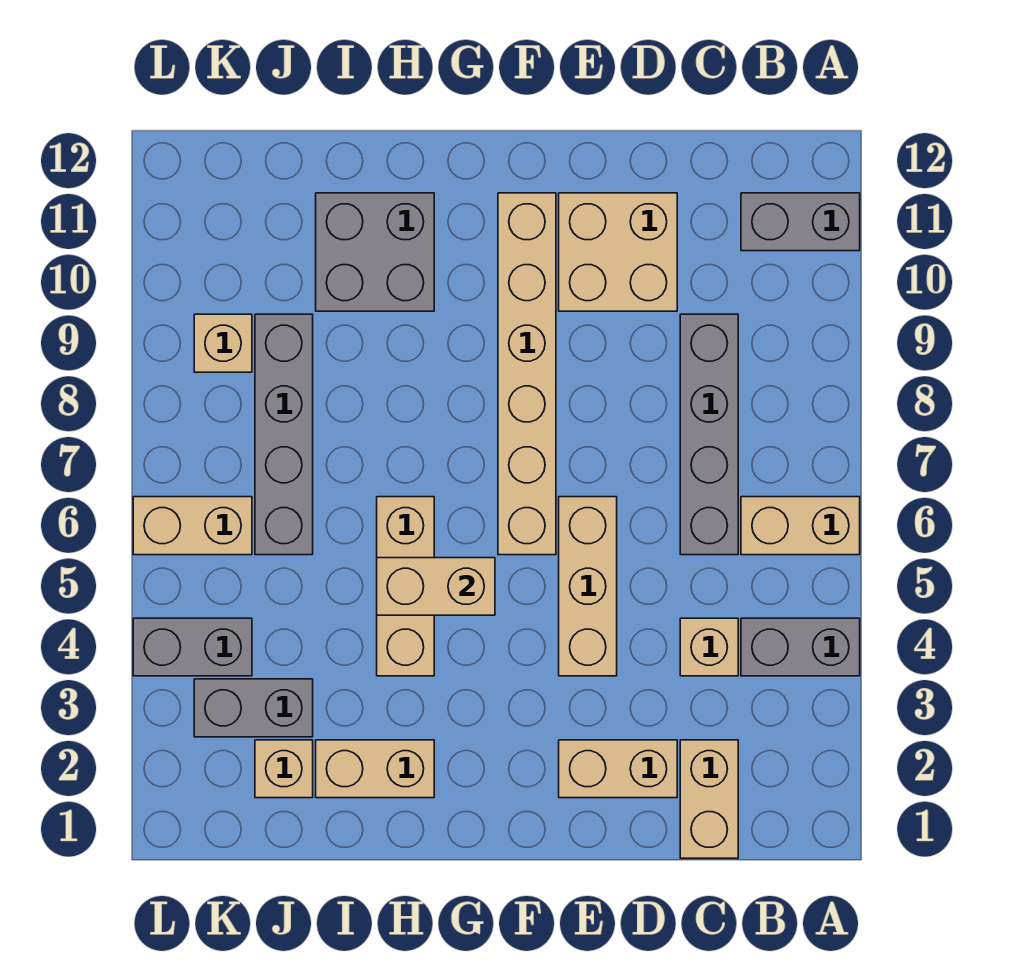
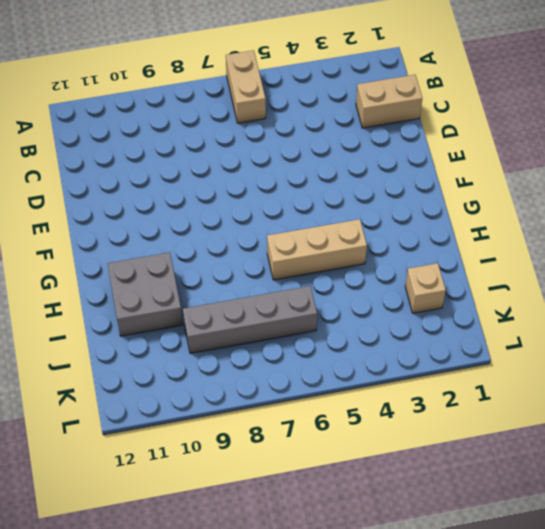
none -> grey 1x2 brick [741,618,860,676]
none -> grey 1x2 brick [741,193,860,251]
none -> tan 1x1 brick [680,618,738,676]

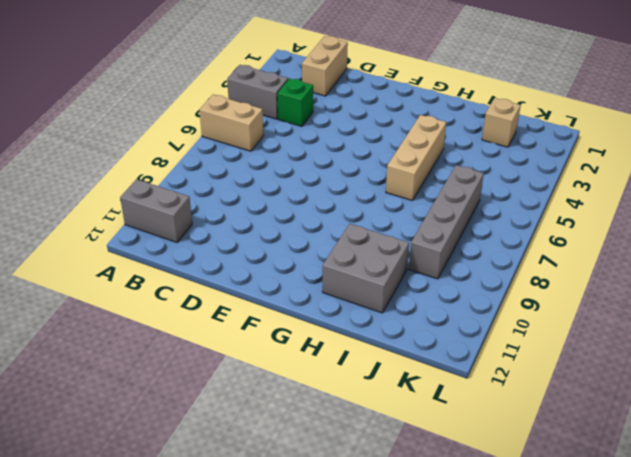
green 1x1 brick [277,78,313,126] -> tan 1x1 brick [680,618,738,676]
none -> grey 1x4 brick [680,314,738,555]
none -> tan 1x2 brick [559,740,677,798]
none -> tan 2x2 brick [559,193,677,311]

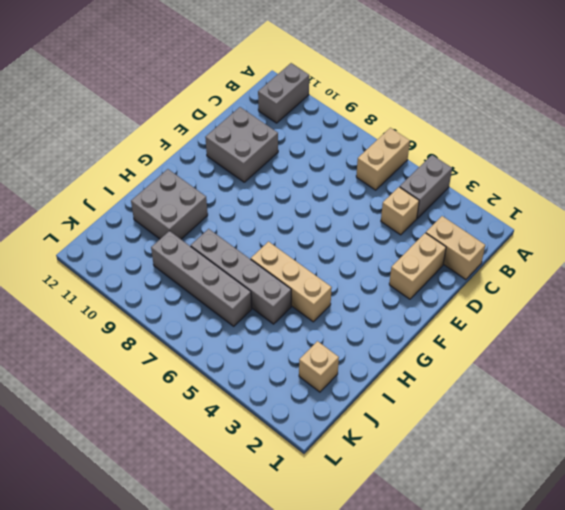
grey 2x2 brick [205,107,278,182] -> tan 2x2 brick [559,193,677,311]
grey 1x4 brick [191,229,291,324] -> grey 1x4 brick moved to [680,314,738,555]
none -> tan 1x3 brick [559,497,617,676]
none -> tan 1x6 brick [498,193,556,555]
none -> tan 1x2 brick [316,740,434,798]

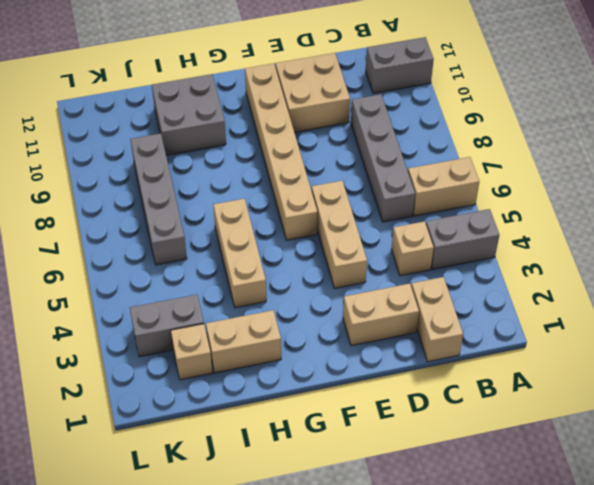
none -> grey 1x2 brick [133,618,252,676]
none -> tan 1x2 brick [133,497,252,555]
none -> tan 1x1 brick [194,314,252,372]

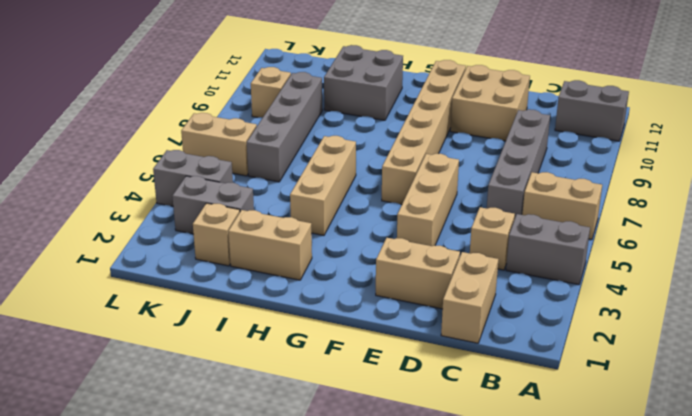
none -> tan 1x2 brick [377,558,495,615]

